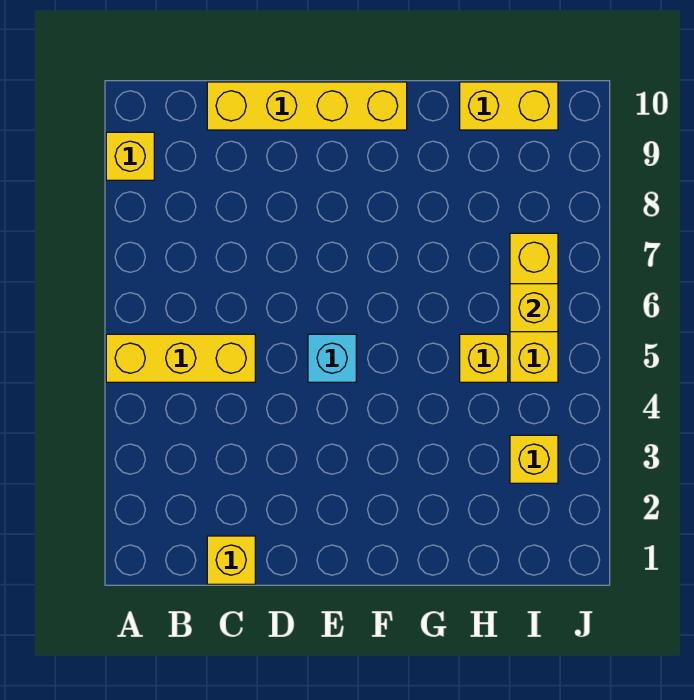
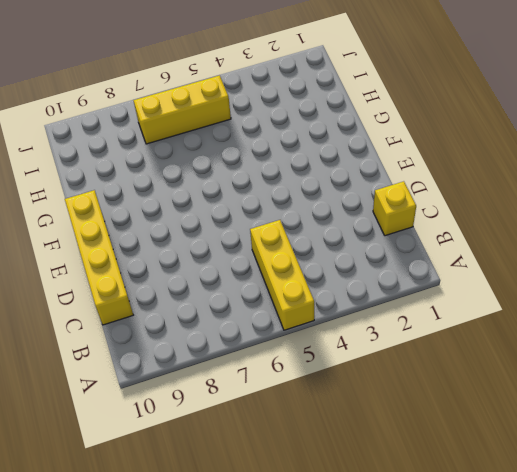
none -> yellow 1x1 brick [106,132,154,180]
none -> cyan 1x1 brick [308,334,356,382]

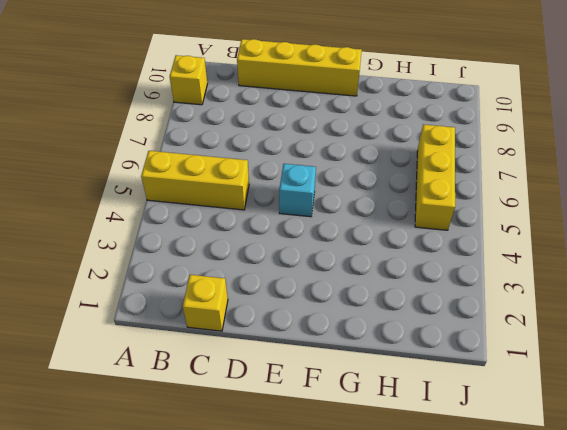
none -> yellow 1x1 brick [460,334,508,382]
none -> yellow 1x2 brick [460,82,558,130]

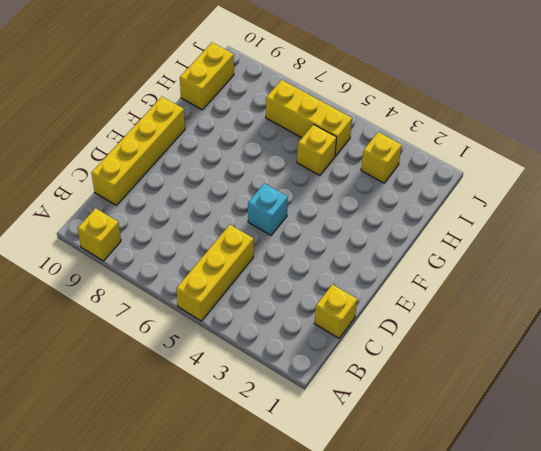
none -> yellow 1x1 brick [510,284,558,332]

